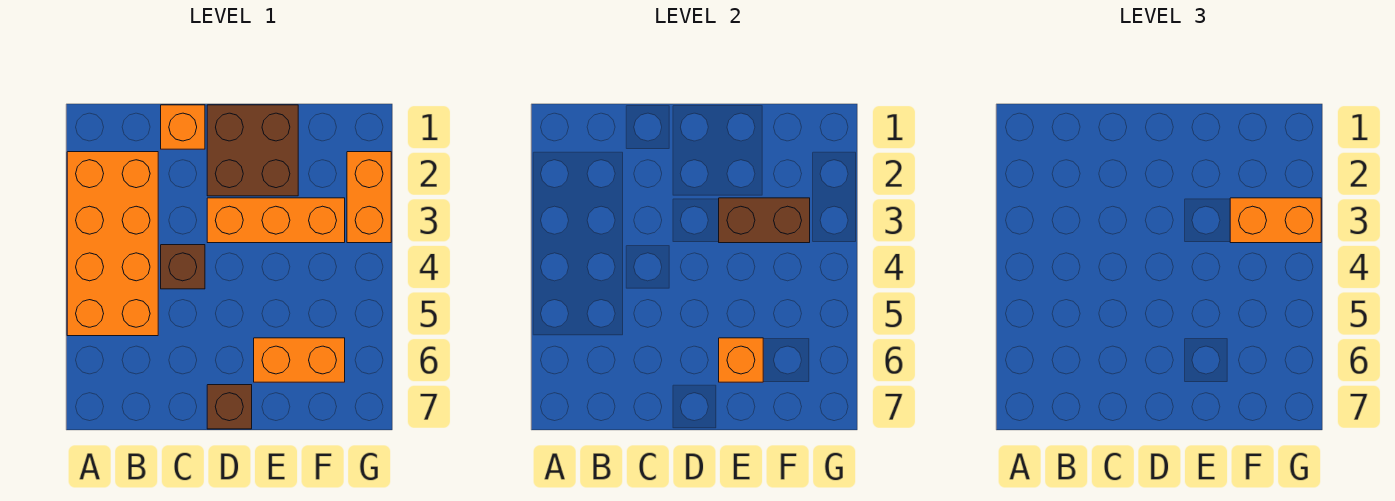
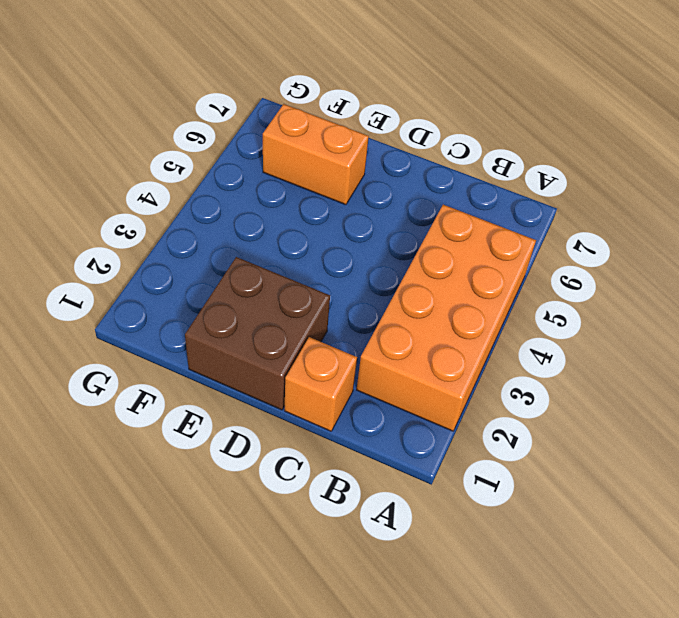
none -> brown 1x1 brick [161,245,205,289]
none -> orange 1x3 brick [207,198,345,243]

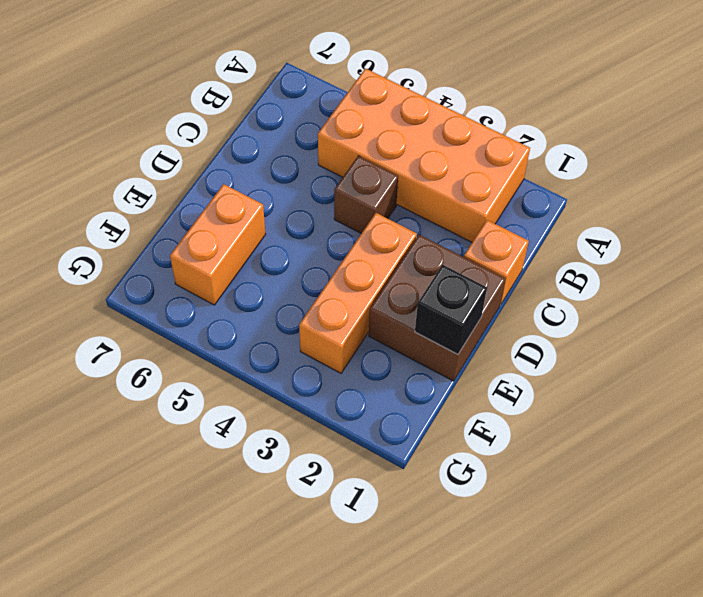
black 1x1 brick [415,265,487,354] -> none
none -> brown 1x1 brick [207,385,252,429]
none -> orange 1x2 brick [347,152,391,243]

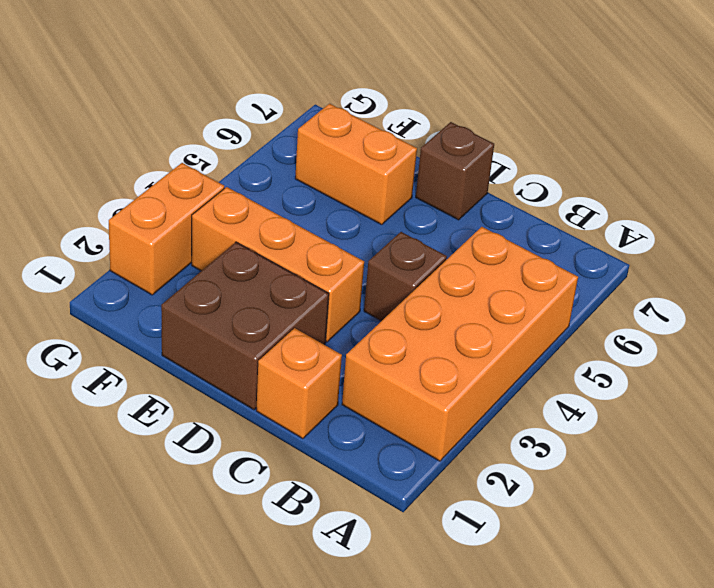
none -> brown 1x2 brick [719,198,810,243]
none -> orange 1x1 brick [719,338,763,382]

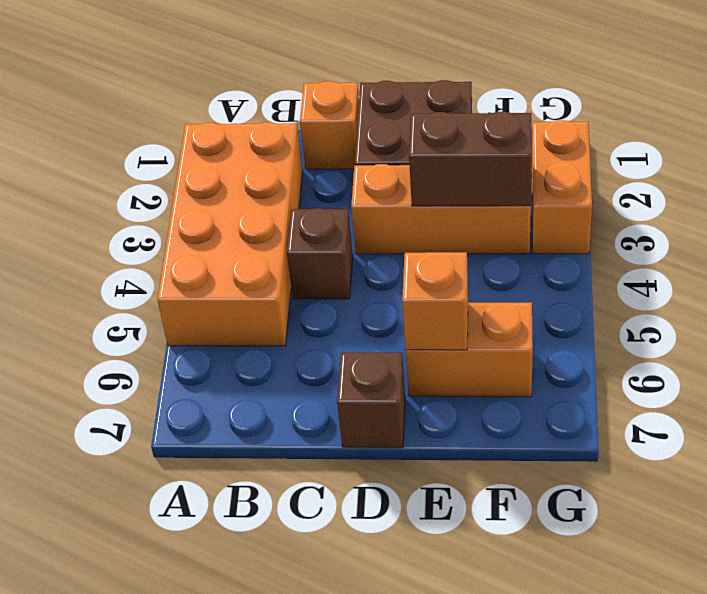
none -> orange 1x2 brick [1230,198,1321,243]

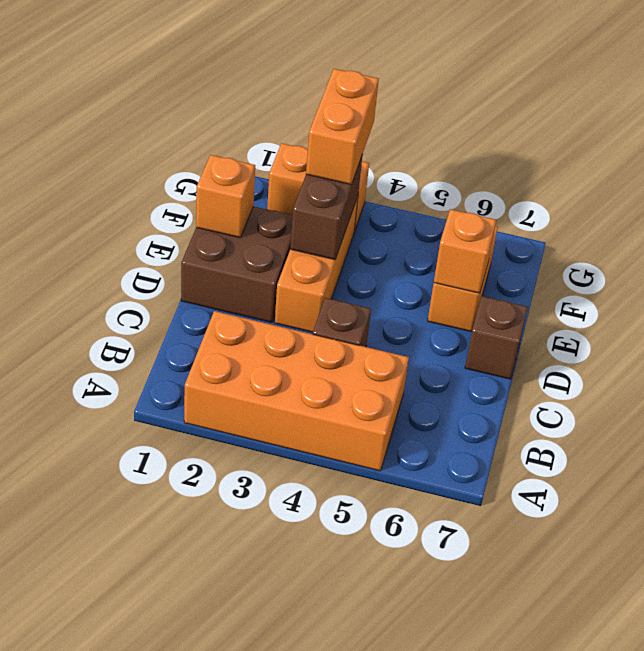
orange 1x1 brick [196,155,255,238] -> orange 1x1 brick moved to [161,105,205,149]

